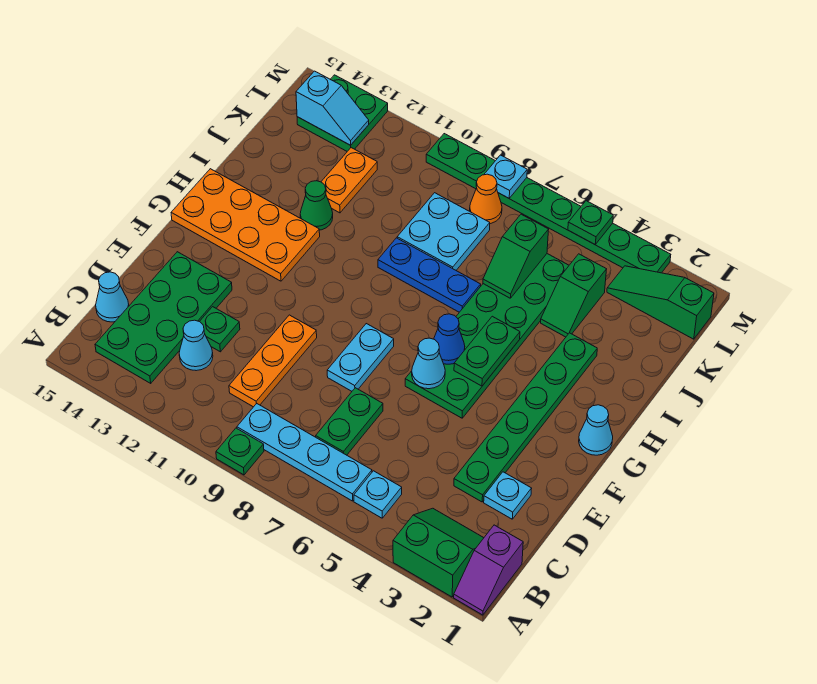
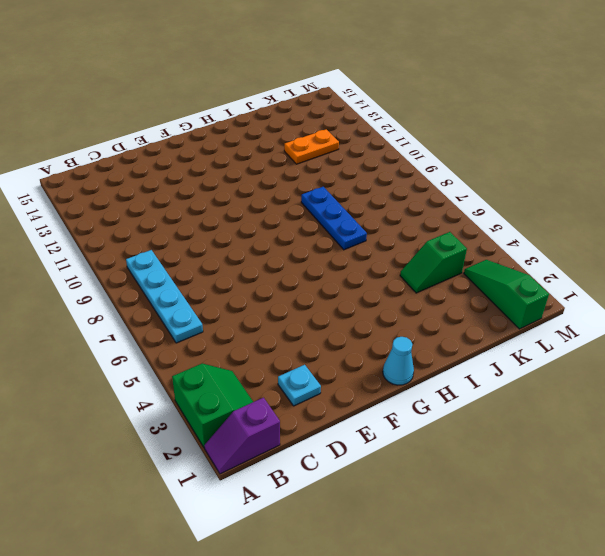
none -> green 1x1 plate [216,428,264,475]
none -> cyan 1x1 plate [354,471,402,518]
none -> green 2x4 plate [95,252,232,383]
none -> green 1x2 plate [316,388,383,455]

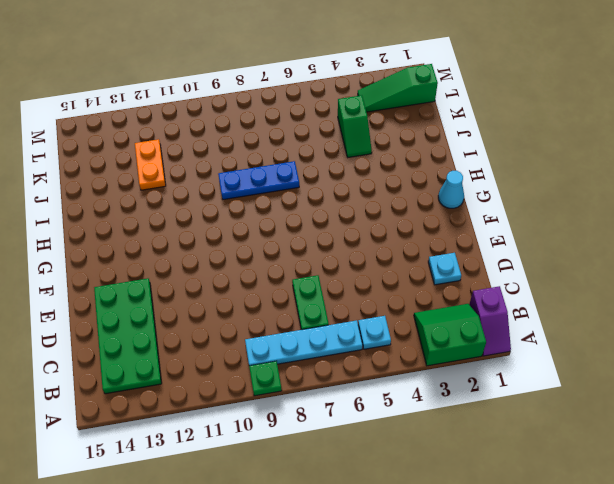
none -> orange 1x3 plate [229,315,317,407]
none -> cyan 1x1 cone [179,320,213,371]
none -> cyan 1x1 cone [96,272,129,322]
none -> green 1x6 plate [454,333,597,502]

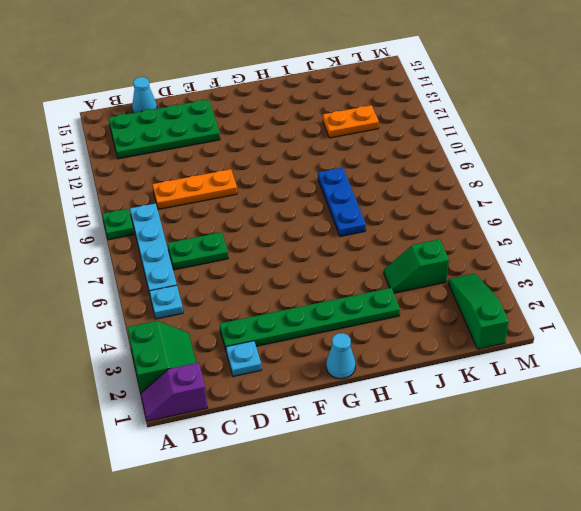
none -> cyan 1x1 cone [179,320,213,371]
none -> green 1x1 plate [199,307,240,352]
none -> cyan 1x2 plate [327,324,394,391]
none -> green 2x6 plate [405,254,569,418]

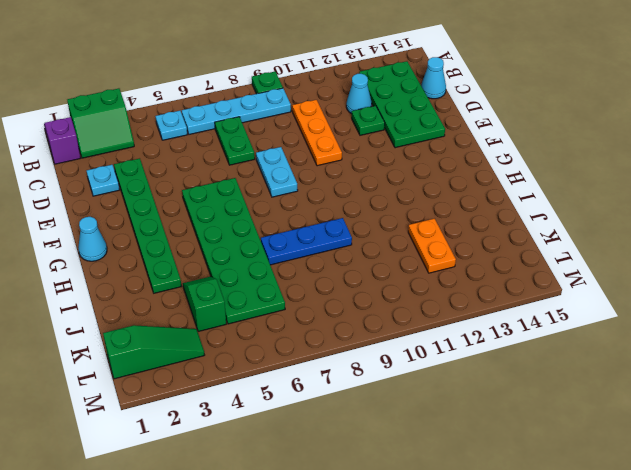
none -> orange 2x4 plate [171,169,320,281]
none -> green 1x1 cone [300,181,333,230]
none -> cyan 2x2 plate [397,193,490,270]
none -> orange 1x1 cone [470,174,502,224]

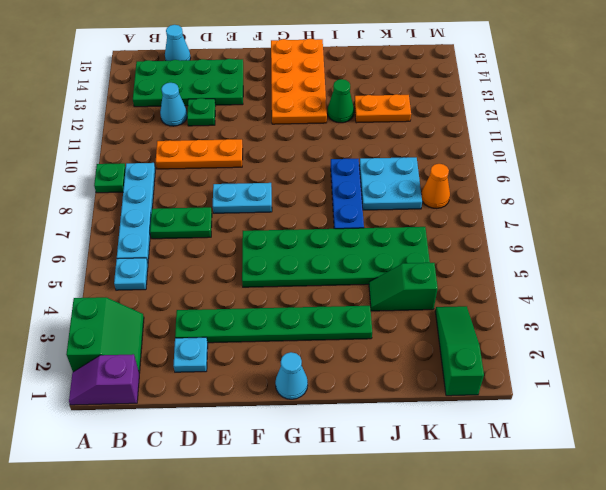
none -> green 2x2 plate [297,75,388,151]
none -> green 1x8 plate [426,134,671,273]
none -> cyan 1x1 cone [412,338,445,389]
none -> green 1x2 plate [454,316,520,386]

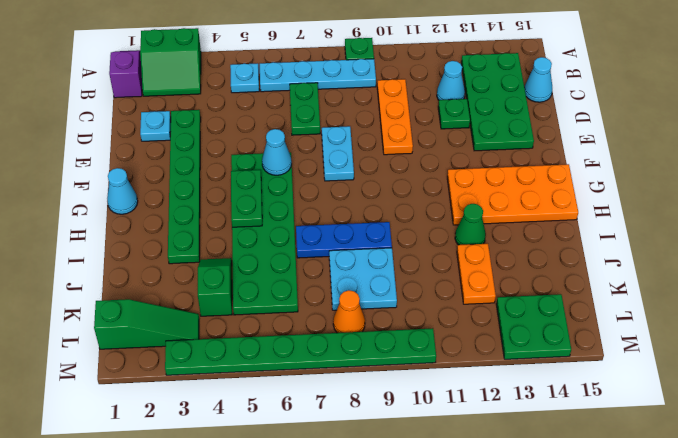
none -> blue 1x1 cone [434,314,465,364]
none -> green 1x2 slope [483,214,549,298]
none -> cyan 1x2 slope [296,71,369,145]
none -> green 1x1 plate [568,201,613,244]

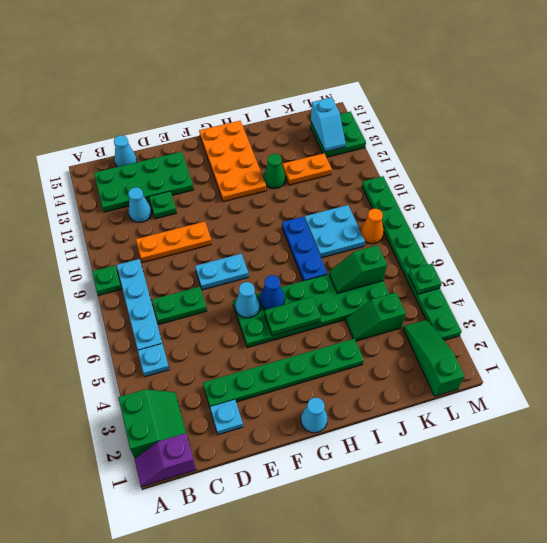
none -> cyan 1x1 plate [484,155,527,198]

